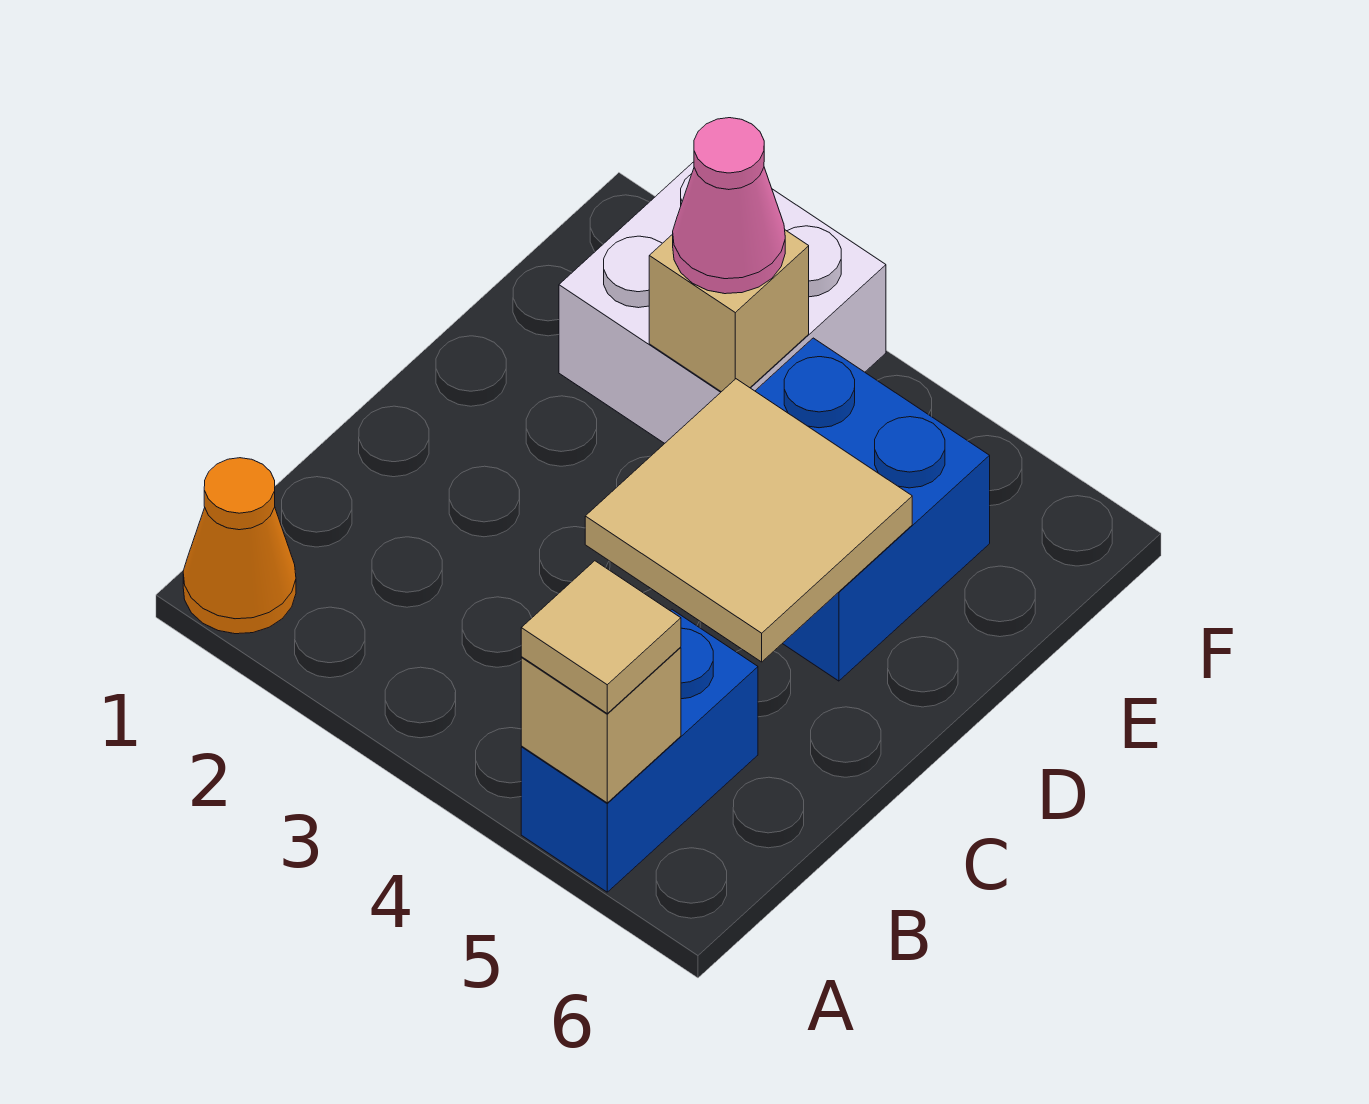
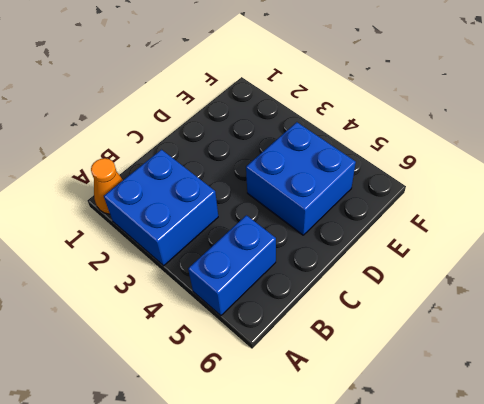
blue 2x2 brick [104,150,218,266] -> none
none -> white 2x2 brick [559,162,886,443]
none -> tan 1x1 brick [521,647,681,803]

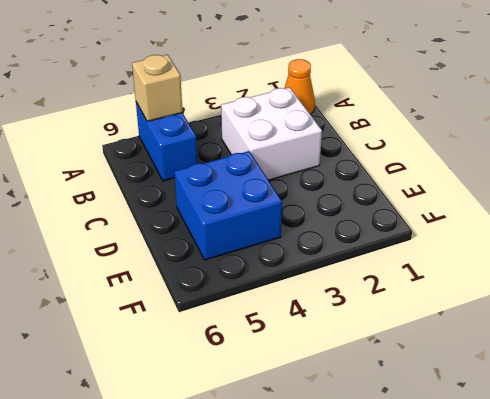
white 2x2 brick [221,87,322,180] -> white 2x2 brick moved to [559,162,886,443]
none -> tan 2x2 tile [585,379,912,662]
none -> tan 1x1 brick [649,230,809,392]

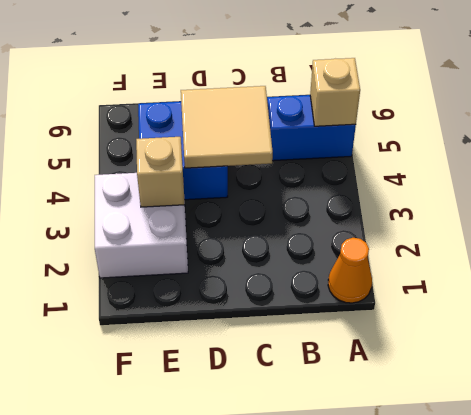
none -> tan 1x1 tile [521,561,681,713]
none -> pink 1x1 cone [673,118,785,294]

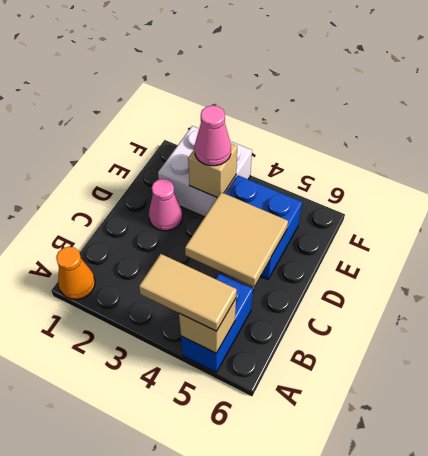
tan 1x2 tile [139,254,237,331] -> tan 1x1 tile [521,561,681,713]
pink 1x1 cone [149,179,182,231] -> none

